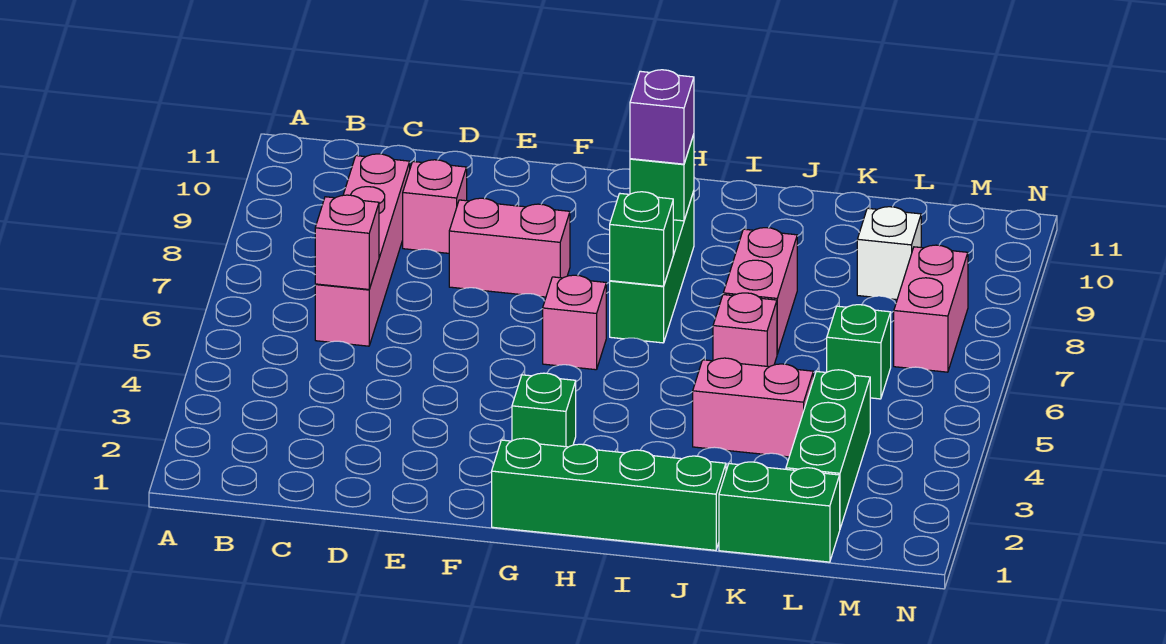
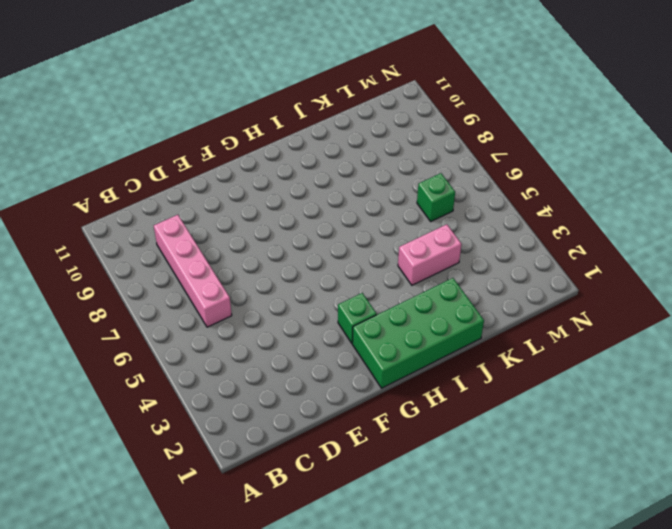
green 2x4 brick [352,278,484,388] -> green 1x4 brick [492,438,726,550]
none -> pink 1x1 brick [403,160,467,253]
none -> pink 1x2 brick [449,198,570,297]
none -> pink 1x1 brick [543,275,606,370]

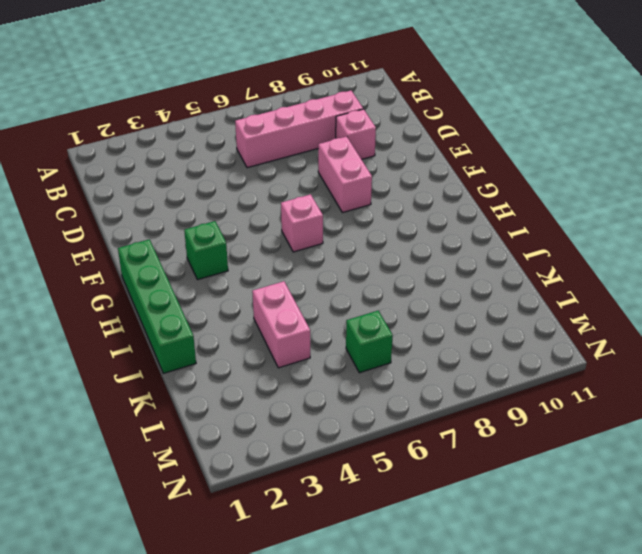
none -> green 1x3 brick [610,191,694,343]
none -> pink 1x1 brick [713,293,777,367]
none -> pink 1x2 brick [723,228,797,354]

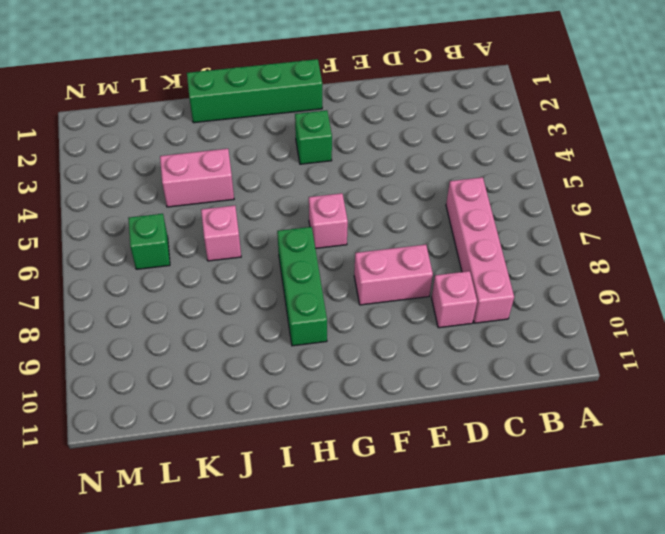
none -> pink 1x2 brick [723,228,797,354]
none -> green 1x2 brick [719,462,840,562]
none -> green 1x3 brick [786,370,870,528]

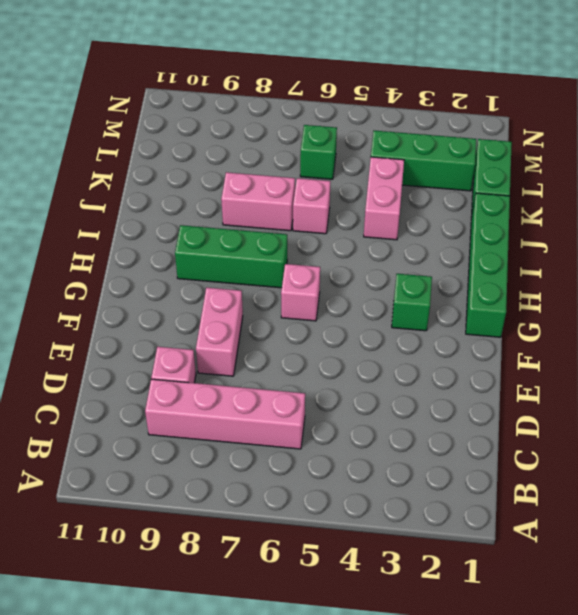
none -> white 1x1 brick [857,207,921,300]
none -> pink 1x2 brick [894,245,968,372]
none -> pink 1x1 brick [315,195,379,289]

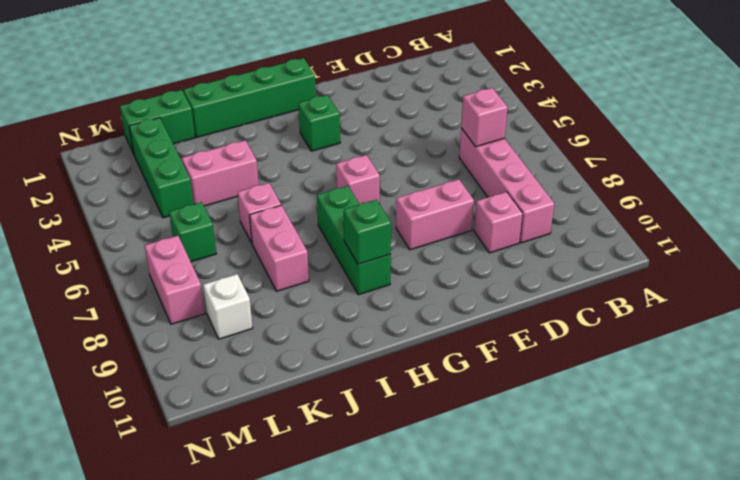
none -> green 1x1 brick [610,192,673,286]
none -> purple 1x1 brick [630,70,694,164]

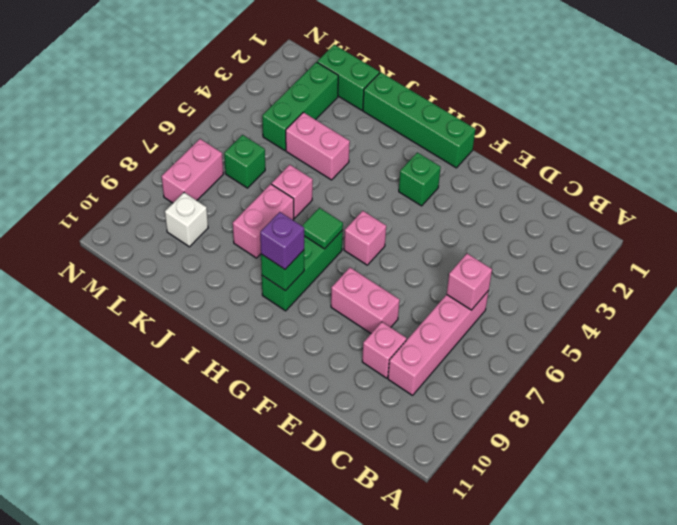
green 1x1 tile [302,208,343,249] -> green 1x1 brick [610,192,673,286]

